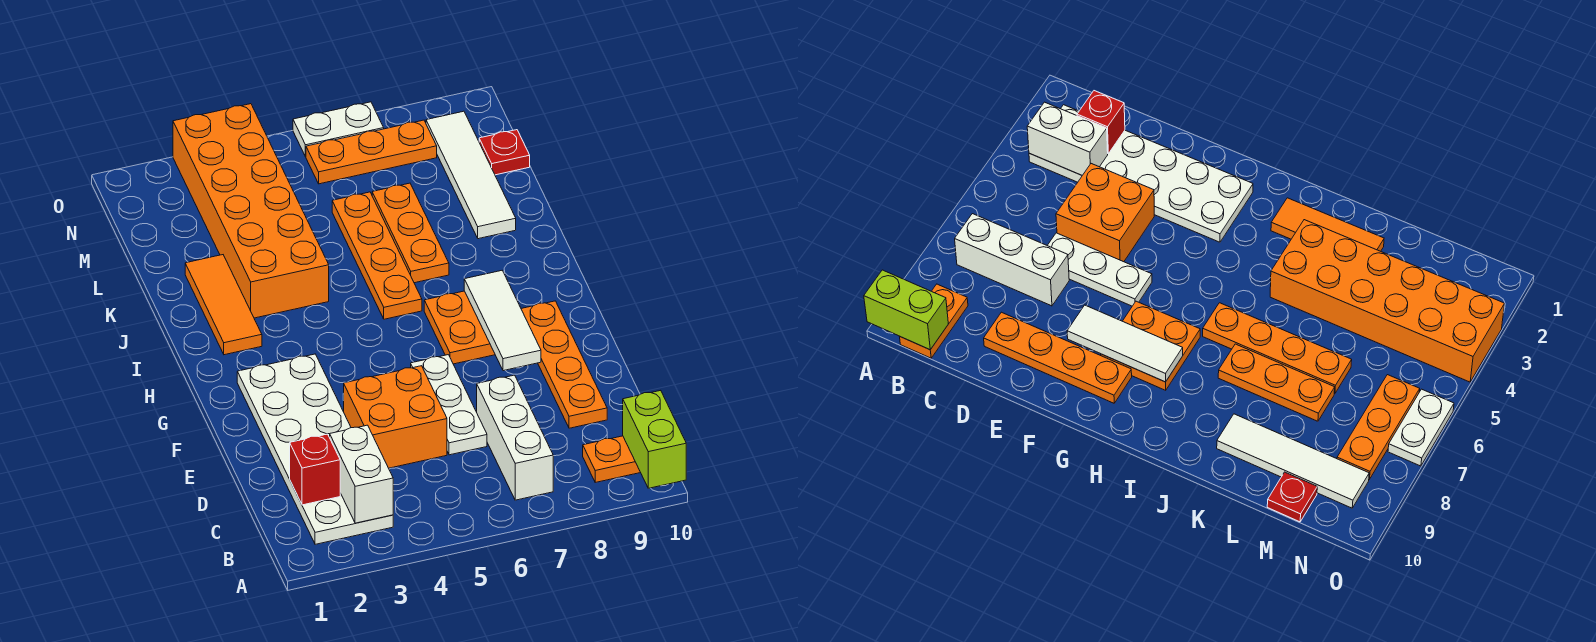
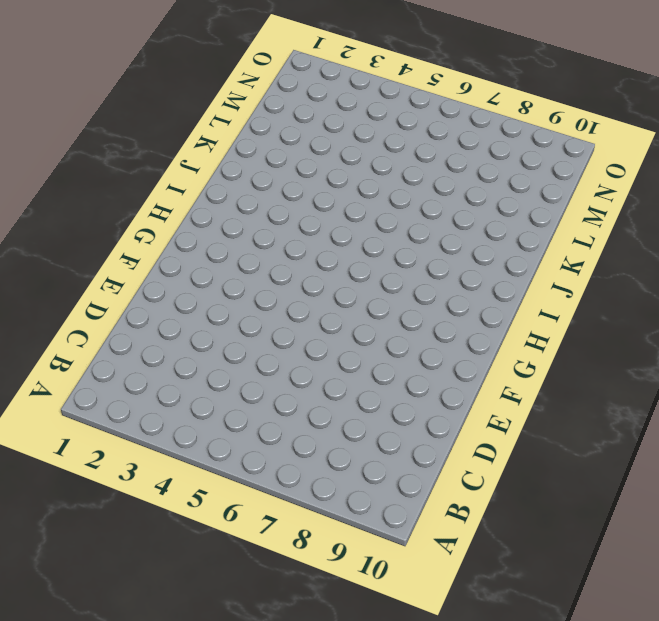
none -> white 2x6 plate [237,354,393,544]
none -> white 1x3 brick [477,375,553,500]
none -> orange 1x2 plate [583,436,640,482]

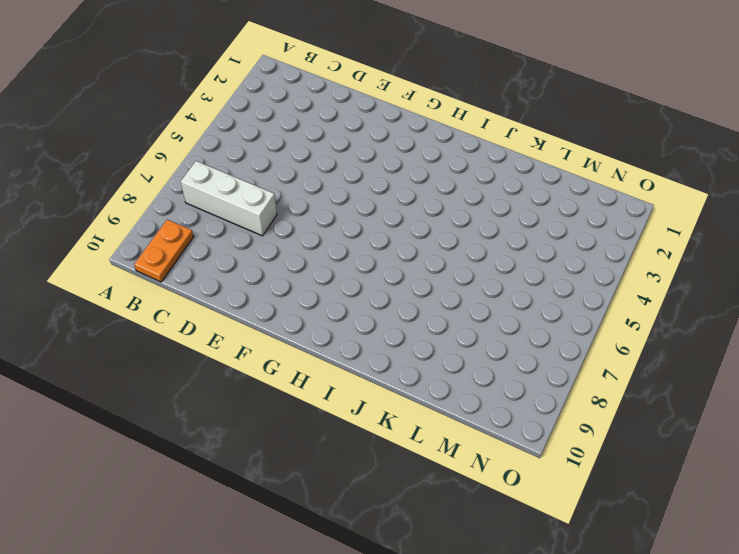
none -> white 2x6 plate [237,354,393,544]
none -> orange 2x2 brick [343,366,447,468]
none -> white 1x3 plate [411,355,487,455]

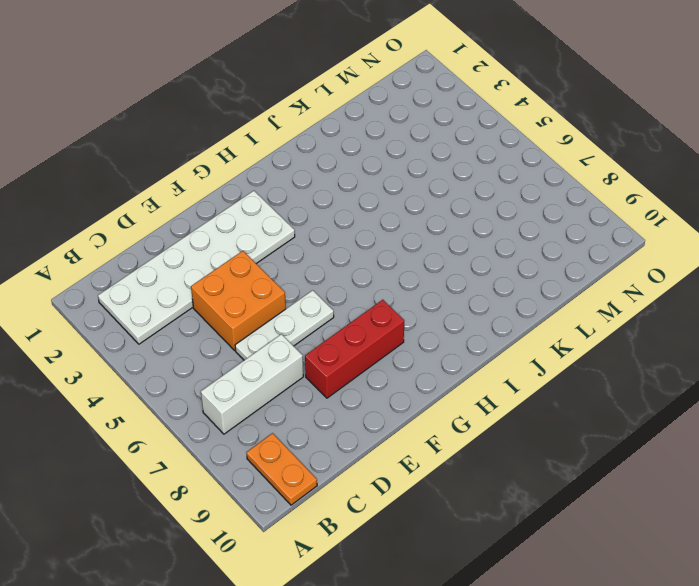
red 1x3 brick [305,300,404,398] -> orange 2x2 plate [424,291,495,364]
none -> orange 1x4 plate [521,301,607,428]
none -> orange 1x3 tile [185,255,262,355]
none -> orange 1x4 plate [332,192,422,319]

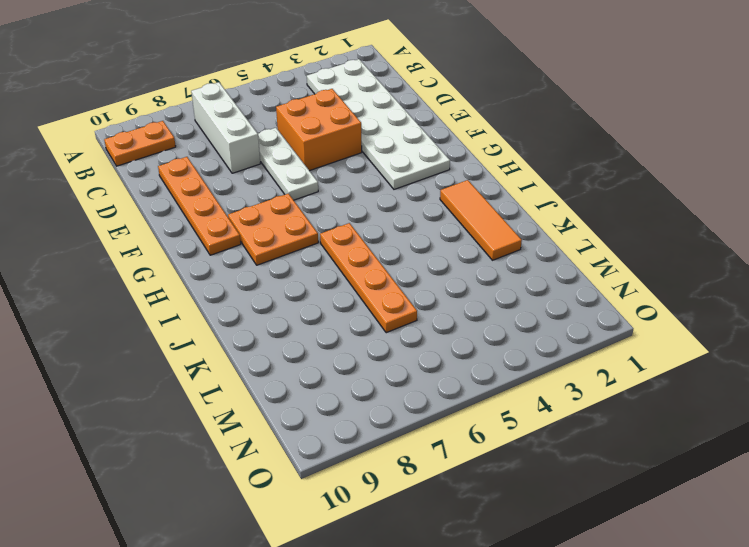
none -> orange 2x6 brick [173,104,329,318]
none -> orange 1x3 plate [372,183,449,283]
none -> white 1x4 tile [426,111,516,239]

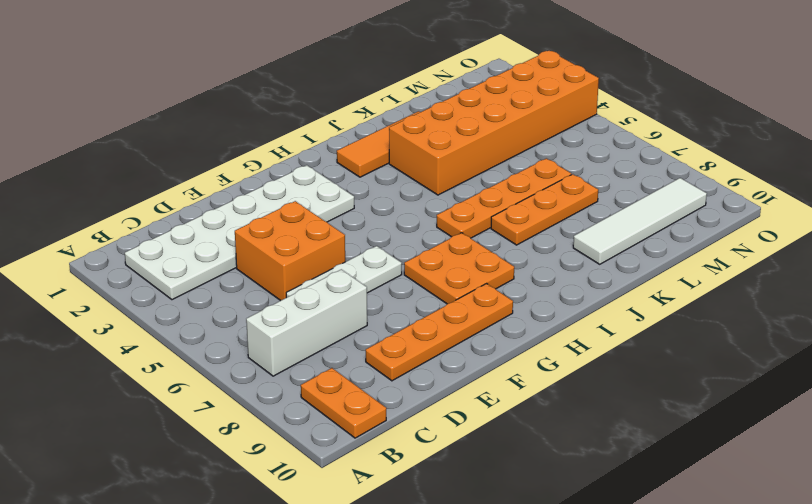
none -> red 1x1 plate [479,130,530,175]
none -> orange 1x3 plate [306,120,437,184]
none -> white 1x2 plate [293,102,384,157]

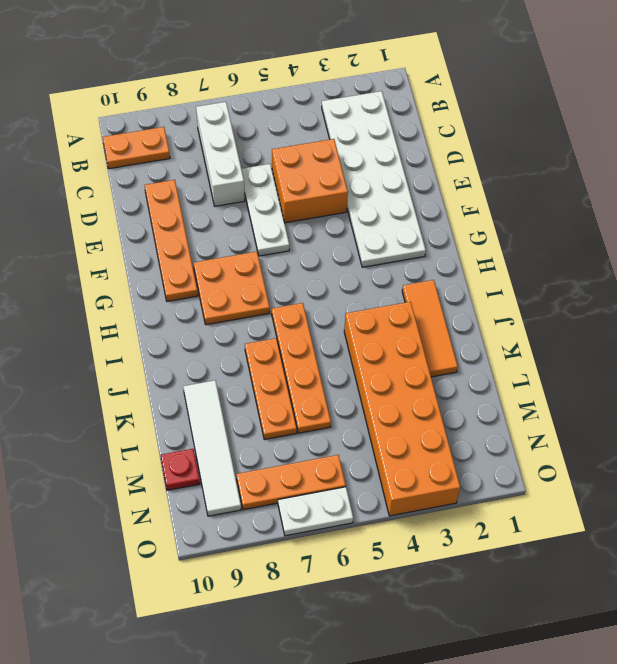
none -> lime 1x2 brick [623,390,686,488]
none -> white 1x2 brick [330,425,393,523]
none -> red 1x1 brick [290,434,340,505]

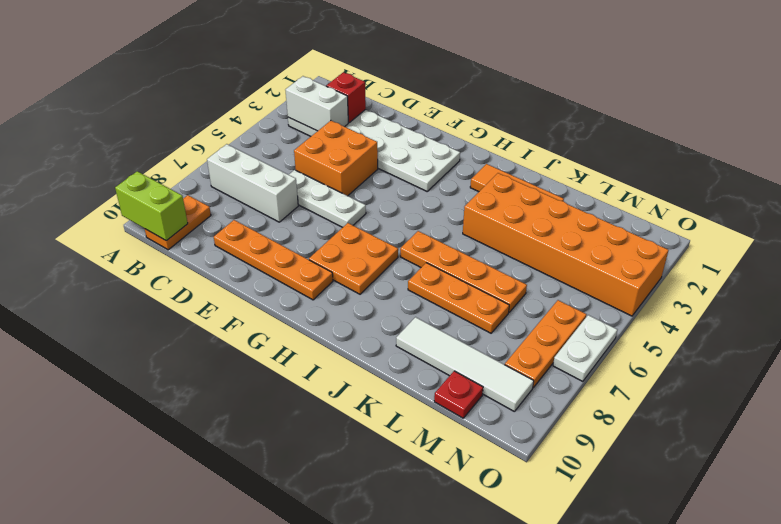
none -> white 1x3 tile [464,271,541,371]

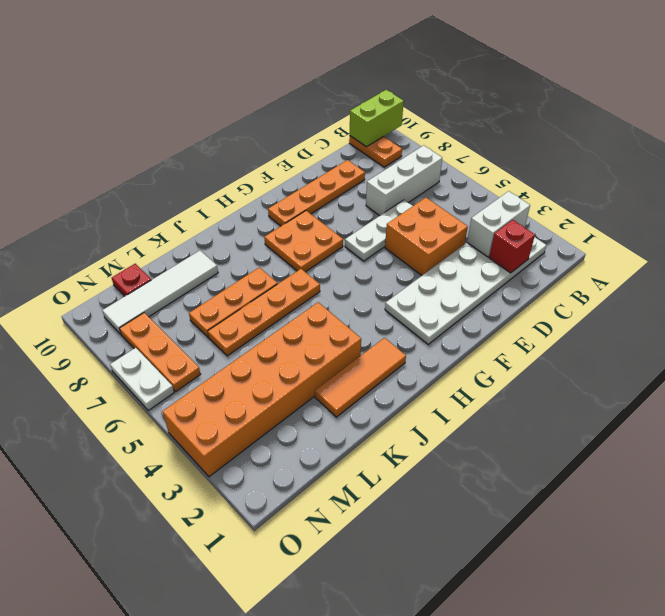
none -> white 1x3 tile [464,271,541,371]

